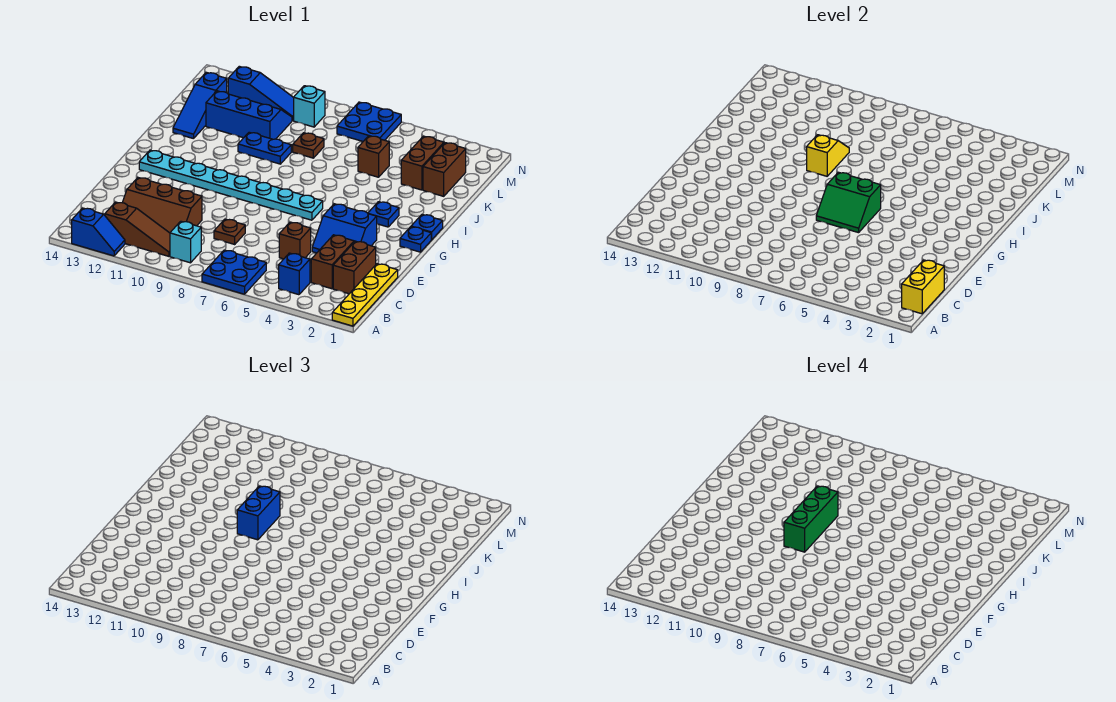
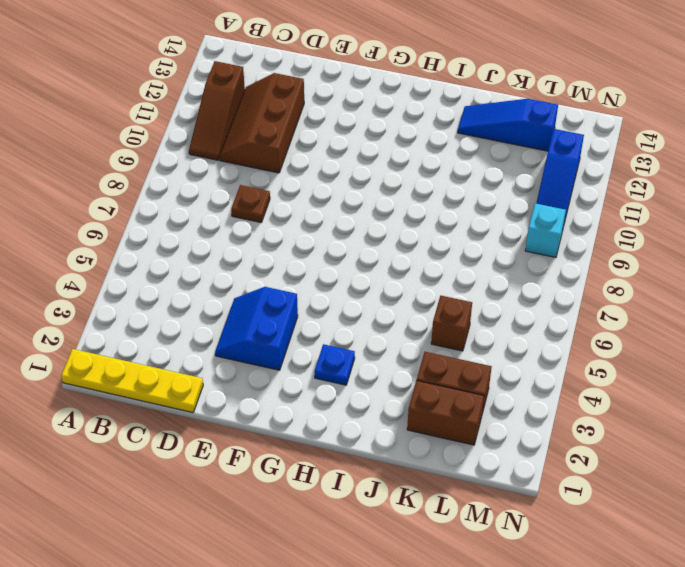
none -> blue 2x2 plate [202,250,266,294]
none -> blue 1x2 slope [72,208,125,256]
none -> blue 1x1 brick [279,253,310,295]
none -> cyan 1x1 brick [170,221,201,263]

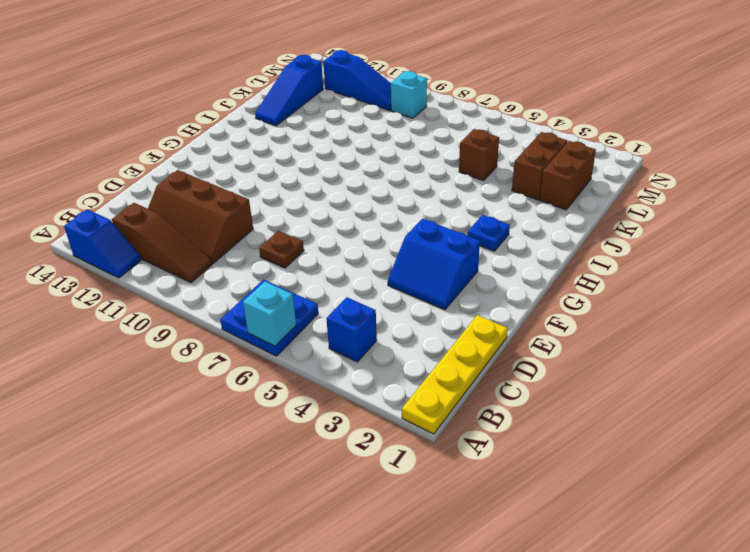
cyan 1x1 brick [243,282,296,346] -> cyan 1x1 brick moved to [170,221,201,263]
none -> brown 1x2 brick [333,241,376,294]
none -> brown 1x2 brick [311,235,354,289]
none -> brown 1x1 brick [279,222,311,259]
none -> blue 1x1 plate [400,227,431,252]

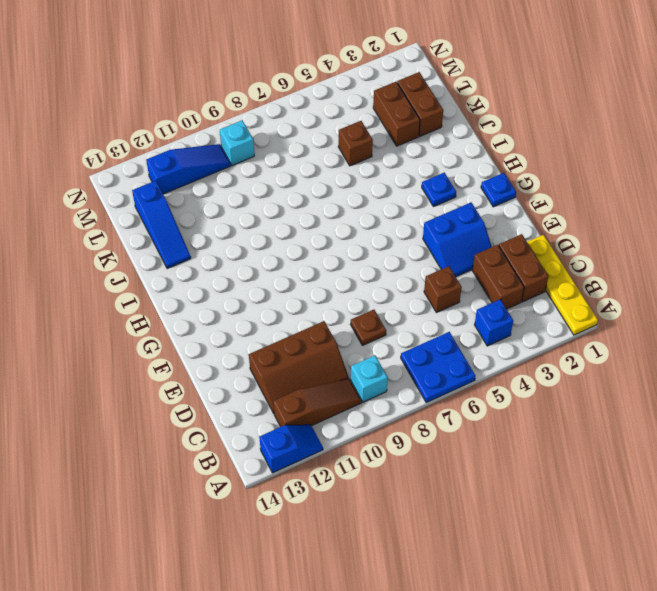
none -> cyan 1x8 plate [139,150,323,220]
none -> blue 1x1 plate [411,214,443,240]
none -> blue 1x2 plate [238,132,291,164]
none -> brown 1x1 plate [293,133,324,158]

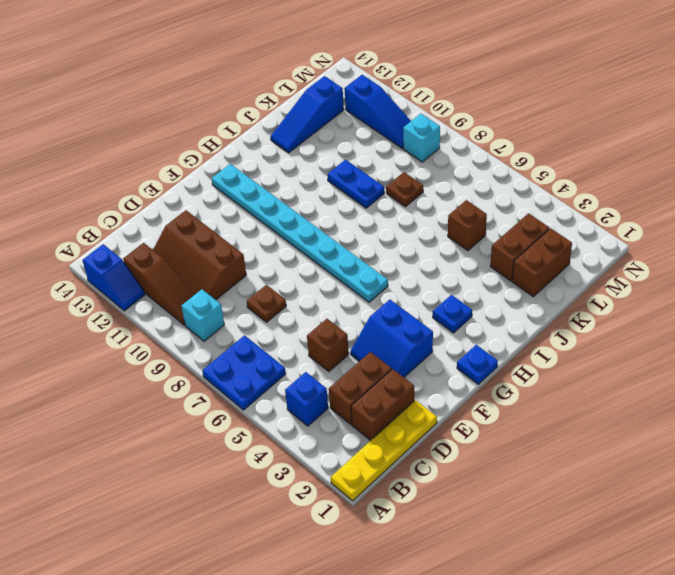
none -> blue 1x1 plate [411,214,443,240]
none -> blue 2x3 slope [206,91,292,139]
none -> blue 2x2 plate [337,102,401,142]
none -> yellow 1x2 brick [902,260,944,314]

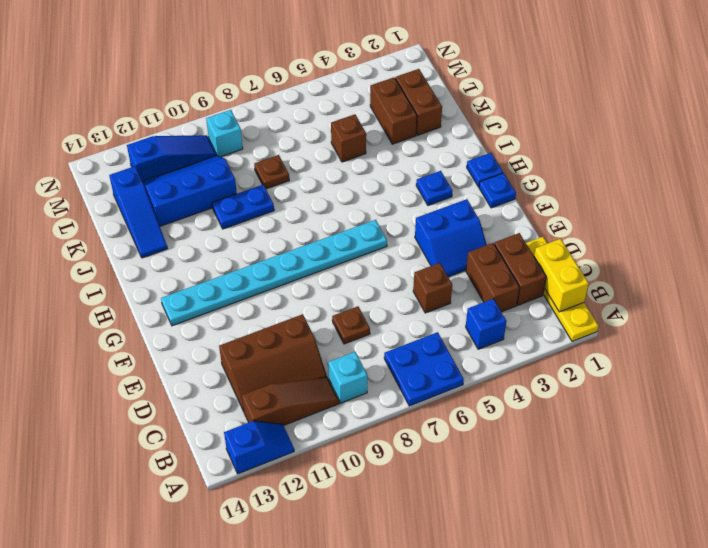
none -> blue 2x2 plate [337,102,401,142]
none -> green 2x2 slope [816,172,881,233]
none -> yellow 1x2 slope [807,135,849,176]
none -> blue 1x2 brick [237,486,280,540]

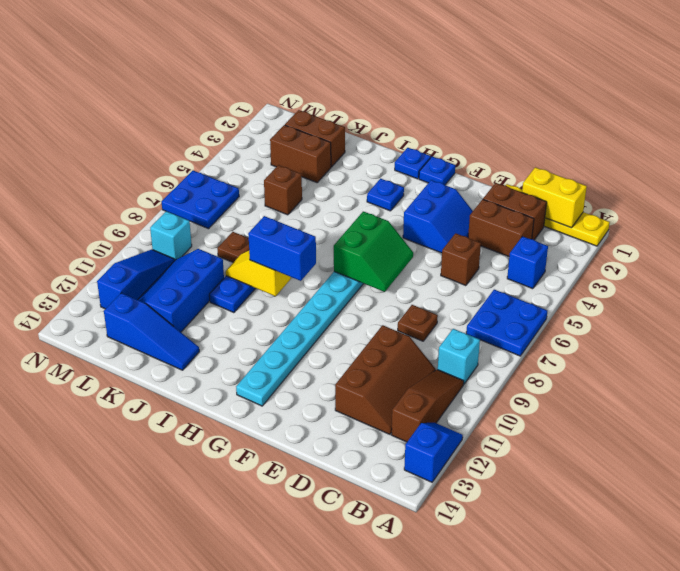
none -> green 1x3 brick [784,486,838,552]

